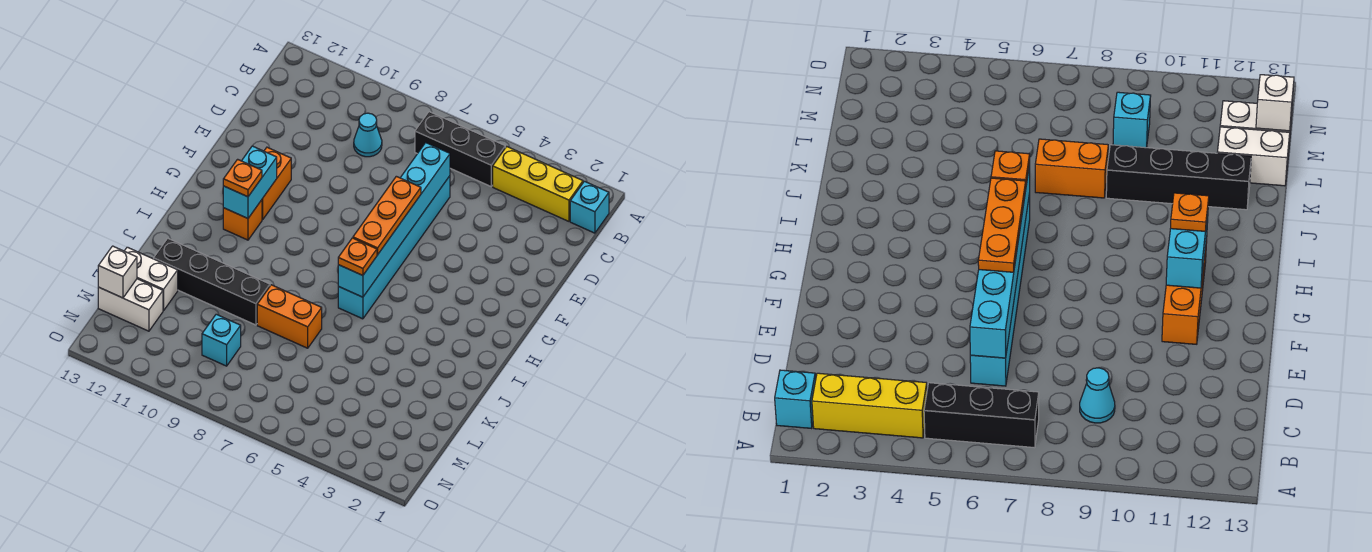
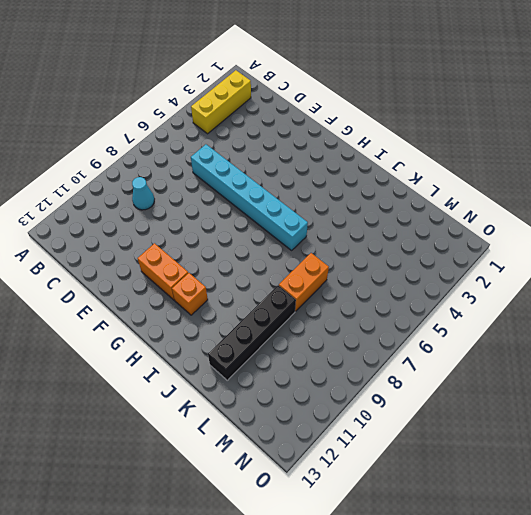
none -> cyan 1x1 brick [570,181,609,233]
none -> black 1x3 brick [415,112,505,186]
none -> white 1x2 brick [125,247,178,311]

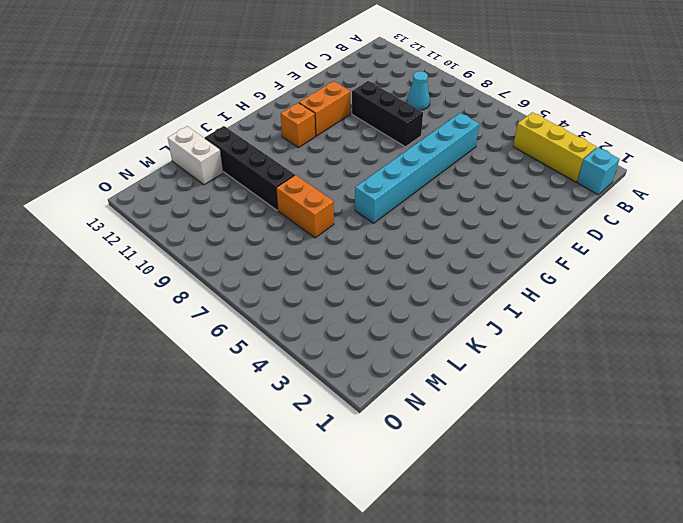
black 1x3 brick [352,81,423,147] -> black 1x3 brick moved to [415,112,505,186]
none -> cyan 1x1 brick [202,314,241,366]
none -> white 1x2 brick [98,279,163,331]
none -> cyan 1x6 brick [338,143,450,297]

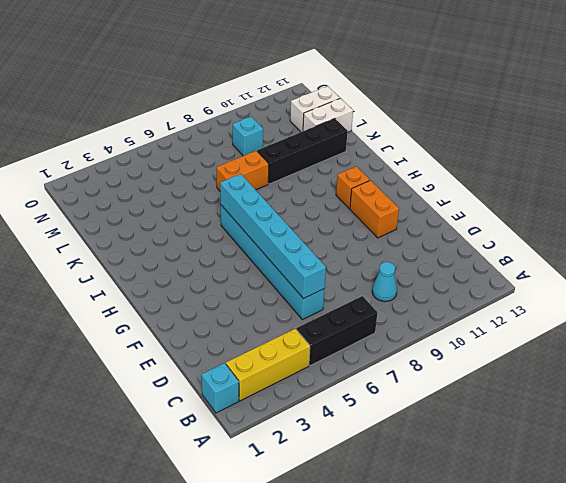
none -> cyan 1x2 brick [223,146,277,218]
none -> white 1x1 brick [98,246,137,298]
none -> orange 1x3 plate [353,176,421,255]

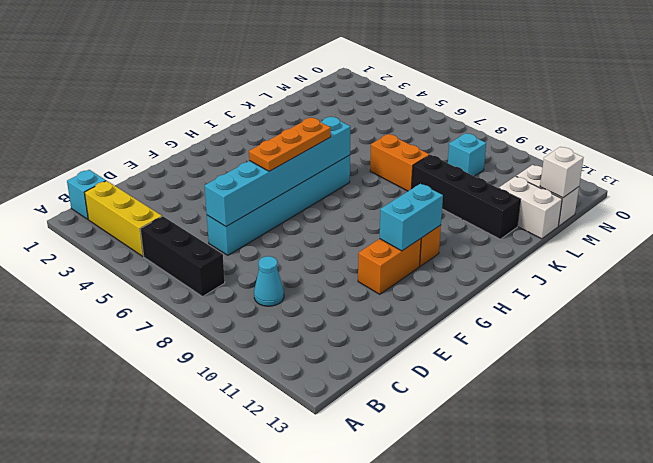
none -> orange 1x1 plate [223,159,262,197]
none -> orange 1x1 plate [338,238,377,275]

